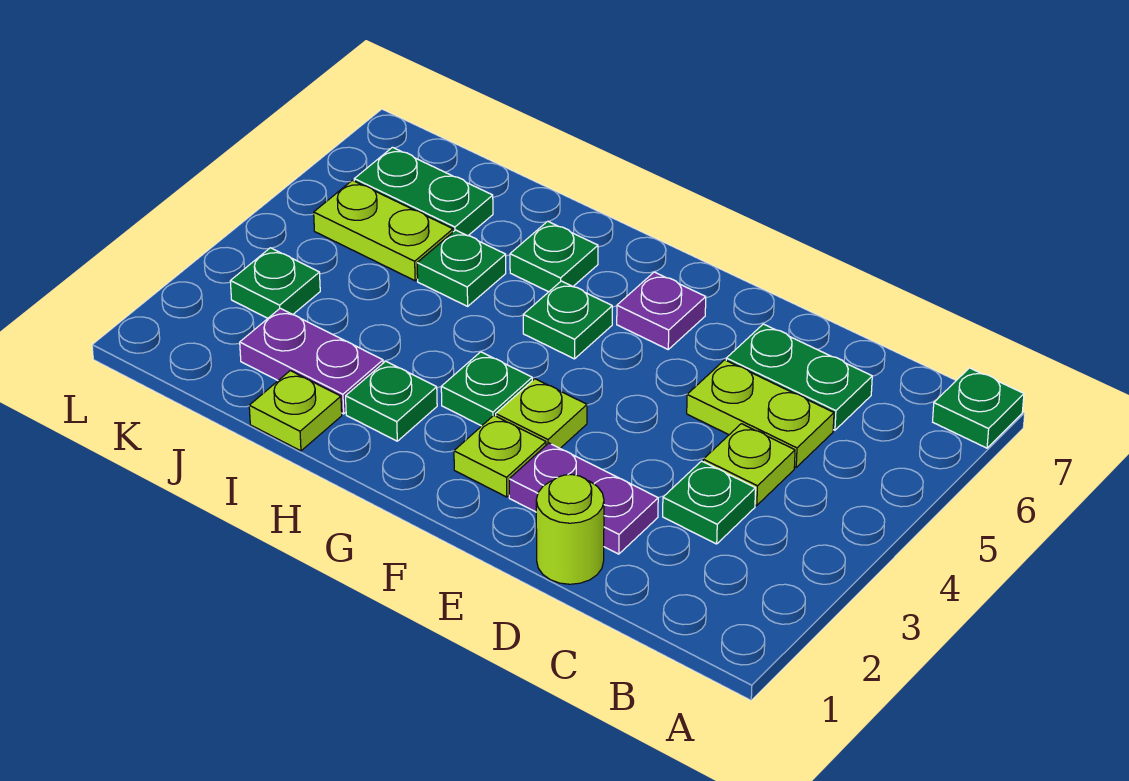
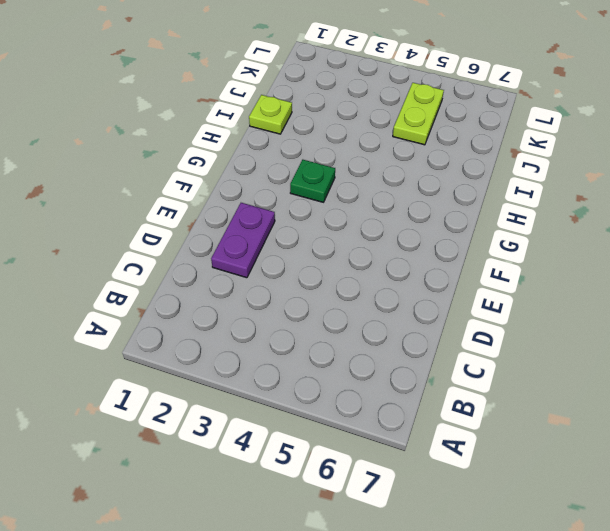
none -> green 1x1 plate [933,368,1024,448]
none -> green 1x1 plate [663,461,756,544]
none -> lime 1x1 plate [703,424,795,506]

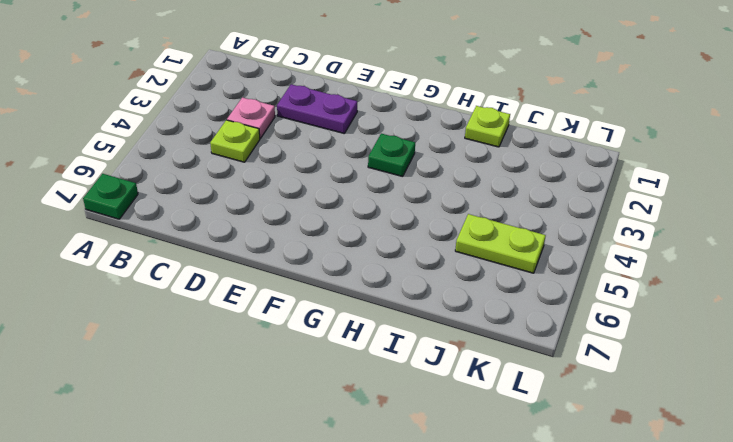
pink 1x1 plate [227,98,275,138] -> green 1x1 plate [663,461,756,544]
none -> lime 1x2 plate [687,360,834,467]
none -> green 1x2 plate [726,324,872,430]
none -> lime 1x1 round brick [536,475,604,584]

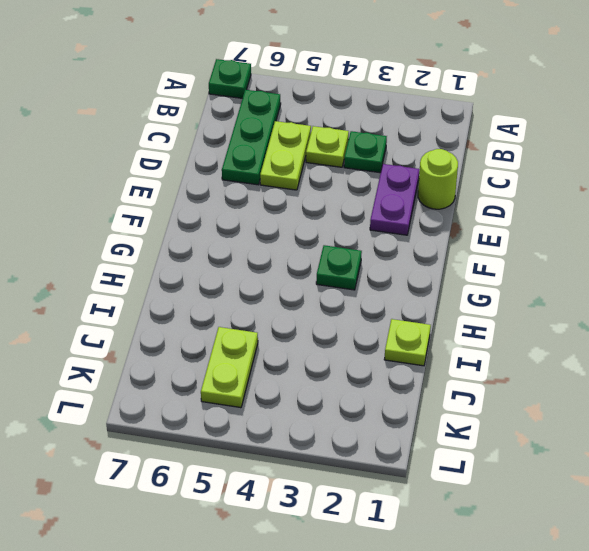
green 1x3 plate [222,90,281,185] -> green 1x2 plate [726,324,872,430]
none -> lime 1x1 plate [454,415,546,497]
none -> lime 1x1 plate [496,379,587,448]
none -> purple 1x1 plate [617,272,706,349]

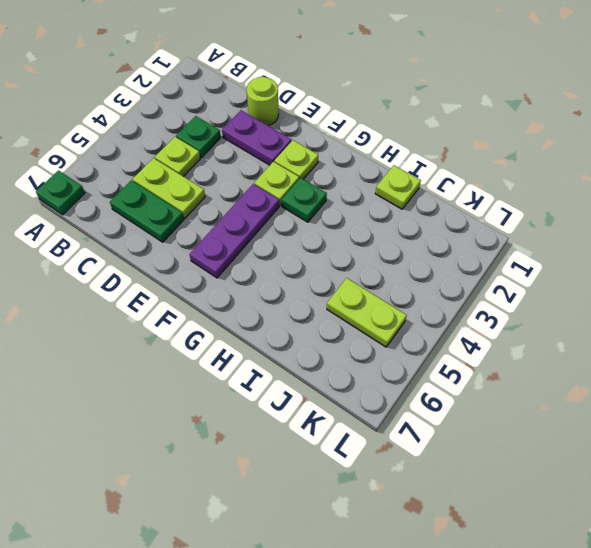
purple 1x3 plate [190,184,279,278] -> purple 1x1 plate [617,272,706,349]
none -> green 1x1 plate [523,281,612,359]
none -> green 1x1 plate [346,361,437,441]
none -> green 1x1 plate [510,221,598,292]

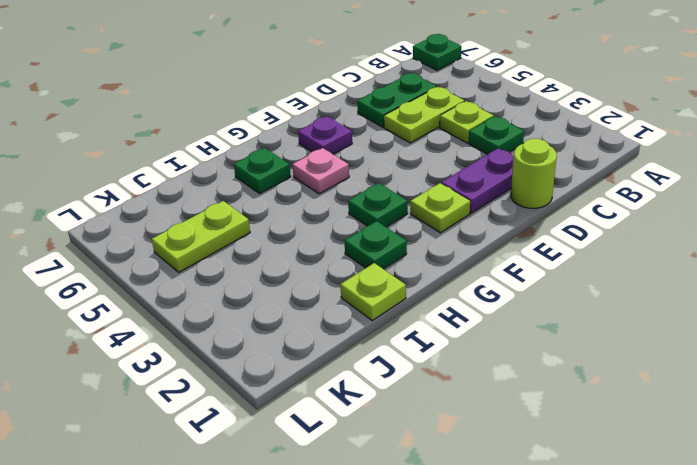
pink 1x1 plate [292,148,349,194] -> green 1x1 plate [523,281,612,359]
none -> lime 1x1 plate [496,379,587,448]
none -> purple 1x2 plate [240,308,383,414]
none -> green 1x1 plate [417,230,506,306]

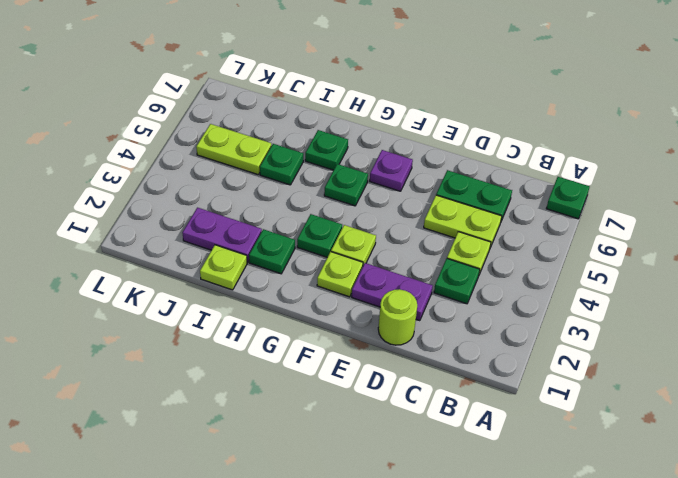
none -> green 1x2 plate [354,147,493,236]
none -> green 1x1 plate [230,248,320,318]

